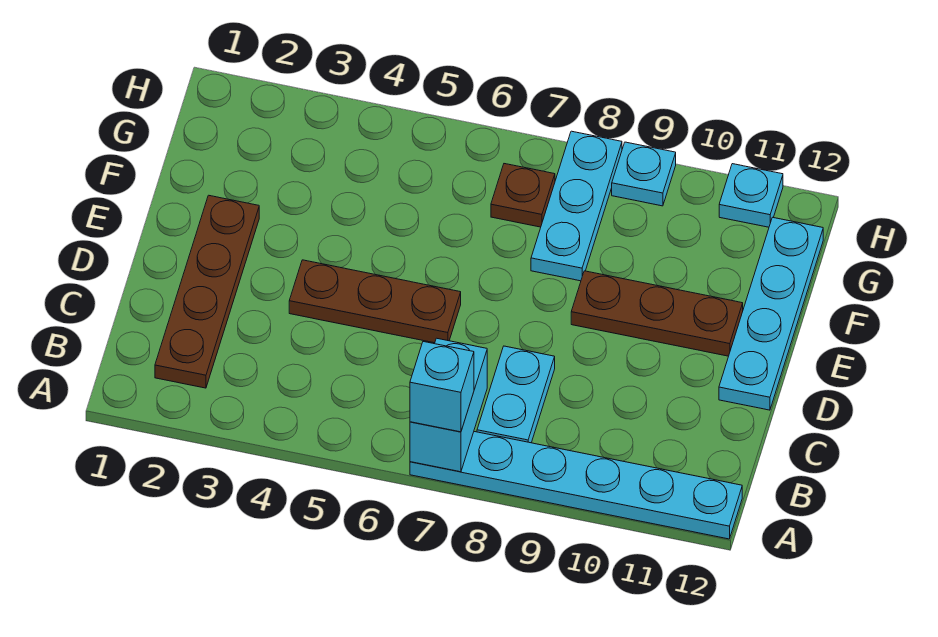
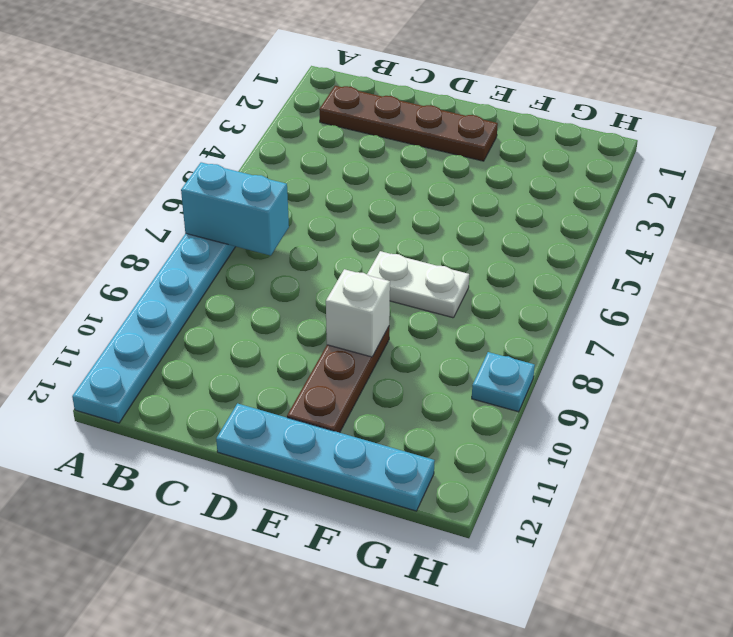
white 1x2 plate [367,251,469,318] -> none
white 1x1 brick [326,269,390,357] -> none
none -> cyan 1x2 plate [477,346,555,443]
none -> brown 1x3 plate [289,260,461,343]
none -> cyan 1x3 plate [531,131,622,281]

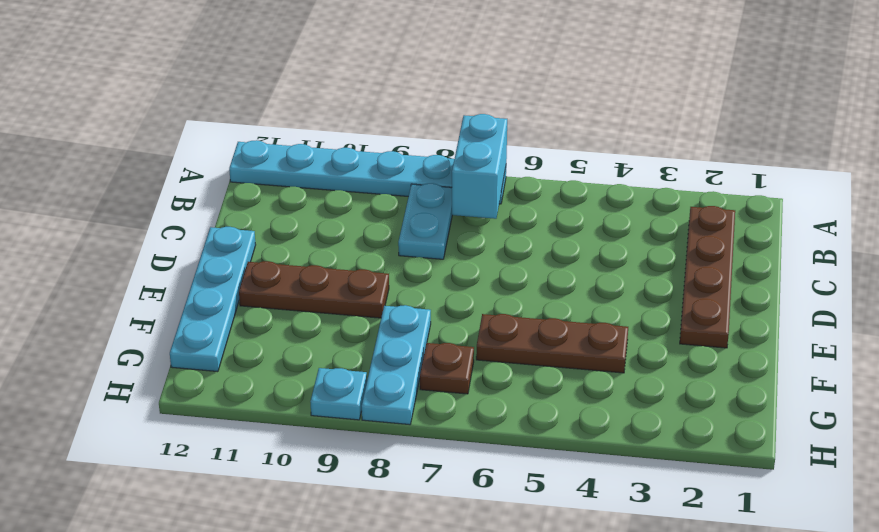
brown 1x3 plate [476,314,628,373] -> brown 1x3 plate moved to [289,260,461,343]
none -> cyan 1x1 plate [719,164,783,227]
none -> cyan 1x1 brick [410,342,474,432]

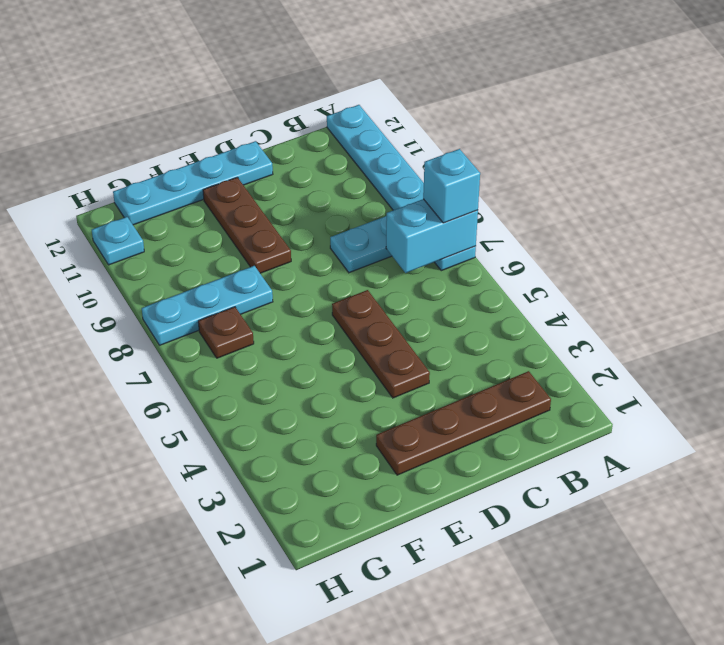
none -> cyan 1x1 plate [612,142,676,206]

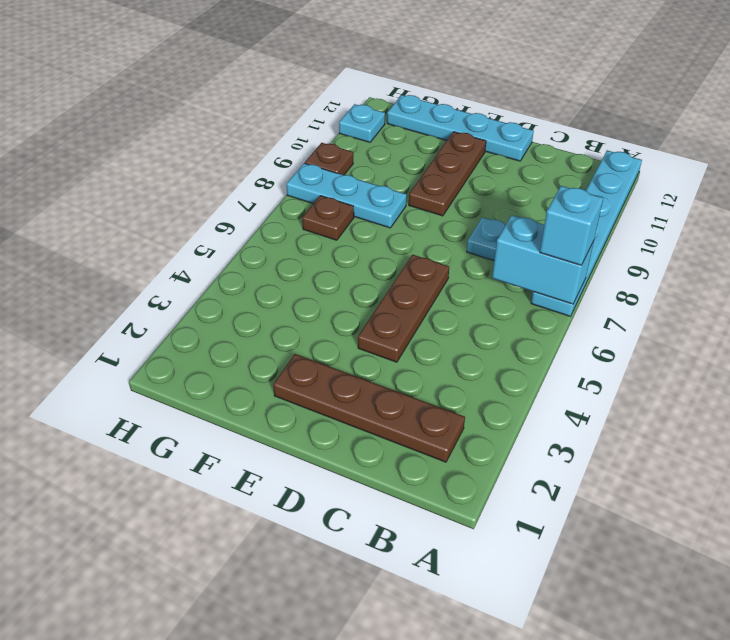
brown 1x1 plate [305,143,353,175] -> cyan 1x1 plate [612,142,676,206]

